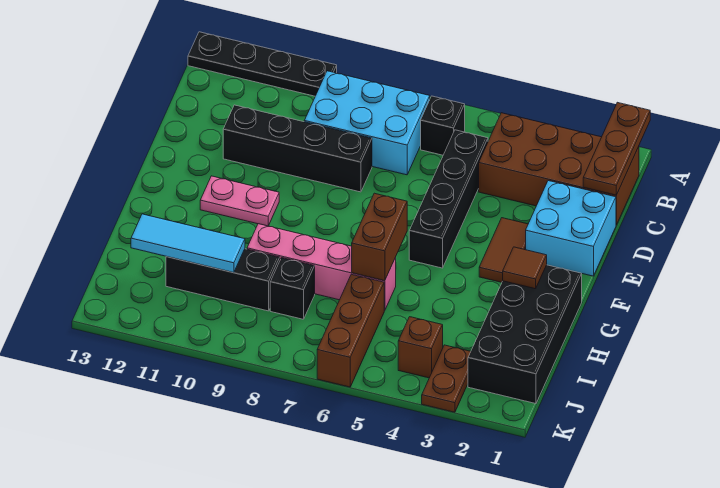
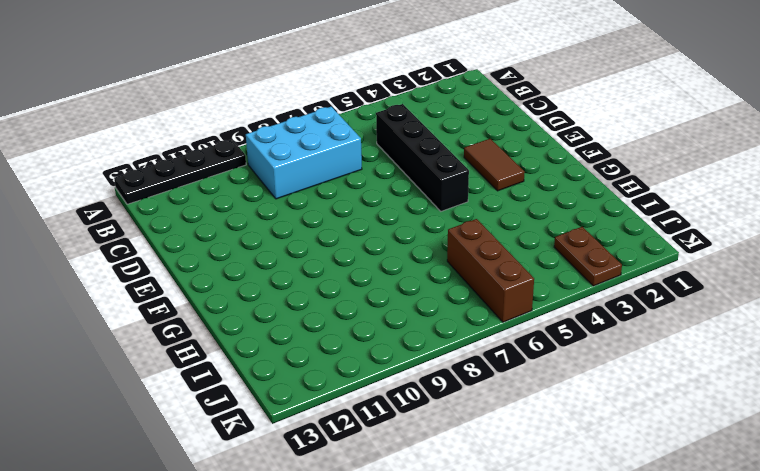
none -> brown 2x4 brick [479,113,639,225]
none -> black 1x1 brick [421,96,465,155]
none -> cyan 2x2 brick [526,181,616,276]

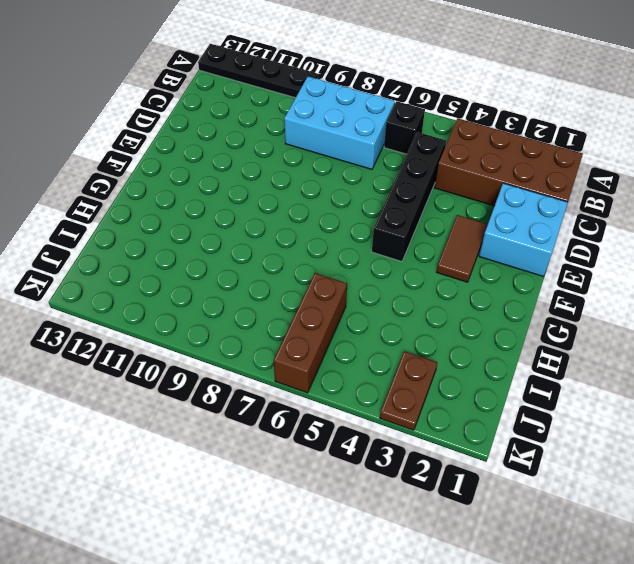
none -> black 1x4 brick [223,105,372,192]
none -> pink 1x2 plate [200,176,279,226]
none -> black 2x4 brick [468,265,582,404]

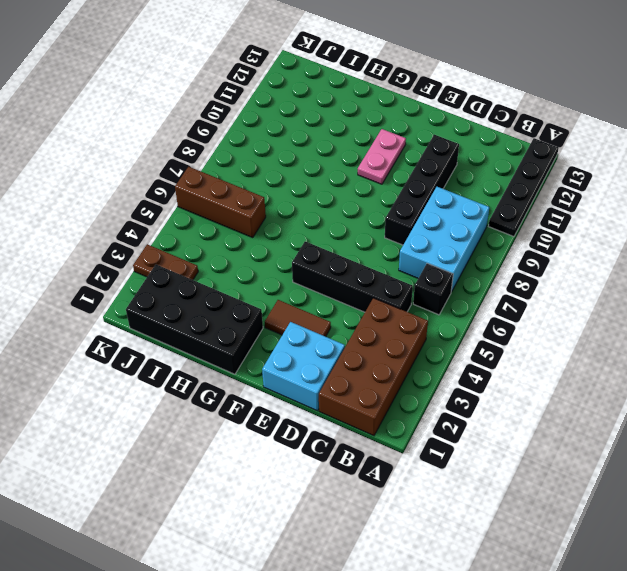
none -> pink 1x4 brick [247,224,396,311]
none -> black 1x1 brick [270,258,315,319]
none -> black 1x3 brick [166,249,280,311]

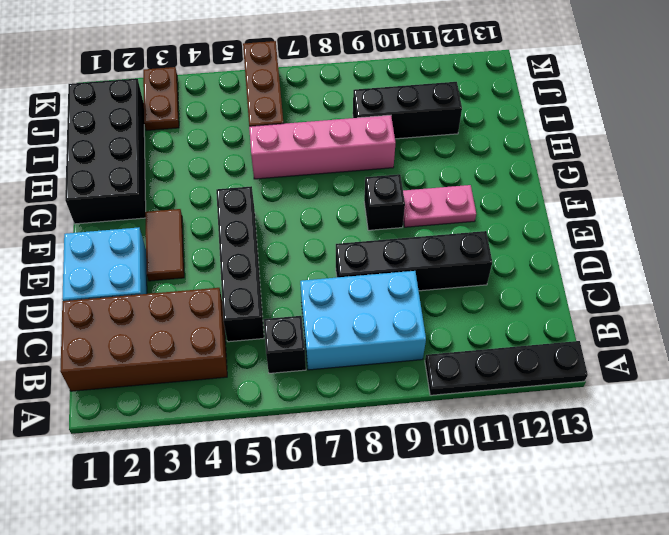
black 1x1 brick [364,174,405,230] -> black 1x1 brick moved to [270,258,315,319]
none -> brown 1x1 brick [398,317,443,378]
none -> brown 1x3 plate [583,102,650,195]
none -> brown 1x1 tile [503,247,547,289]

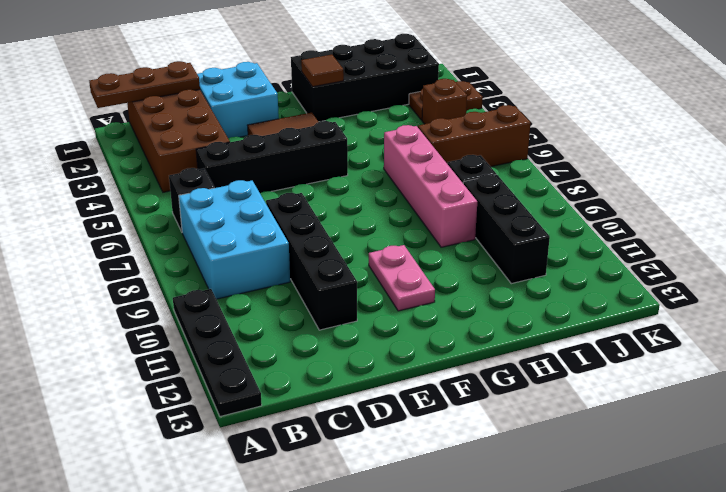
none -> brown 1x2 brick [352,193,407,281]
none -> cyan 1x3 tile [131,214,245,273]

